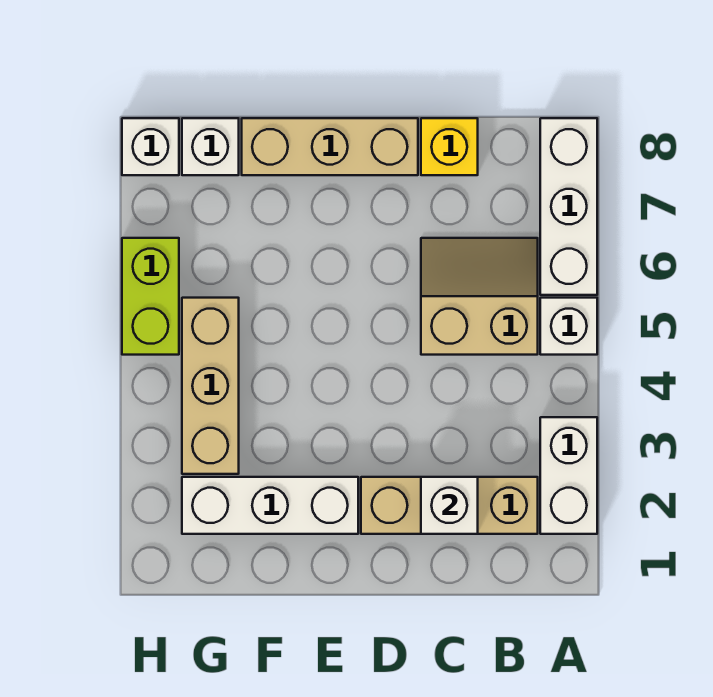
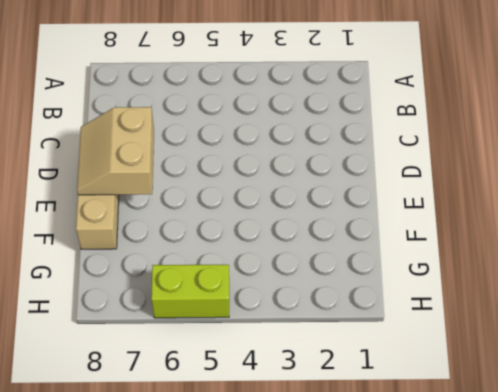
tan 2x2 slope [77,107,154,195] -> tan 2x2 slope moved to [421,238,538,355]
none -> white 1x2 brick [540,417,597,534]
none -> white 1x1 brick [540,298,597,355]
none -> white 1x3 brick [540,118,597,295]

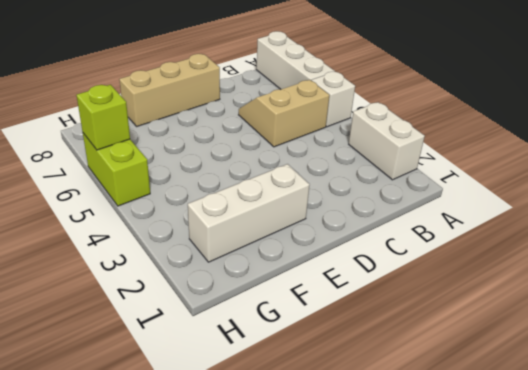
lime 1x1 brick [77,85,130,150] -> none
none -> tan 1x3 brick [361,477,538,534]
none -> yellow 1x1 brick [421,118,478,175]
none -> tan 1x3 brick [182,298,239,474]

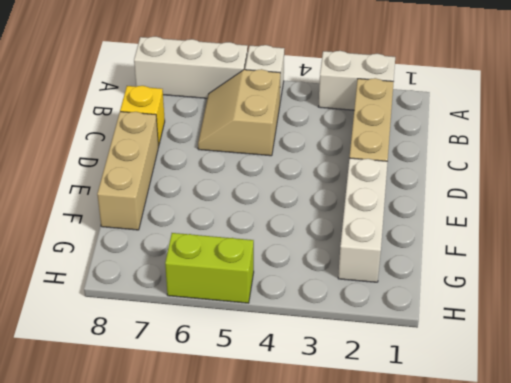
none -> tan 1x3 brick [182,298,239,474]
none -> white 1x1 brick [182,118,239,175]
none -> white 1x1 brick [122,118,179,175]

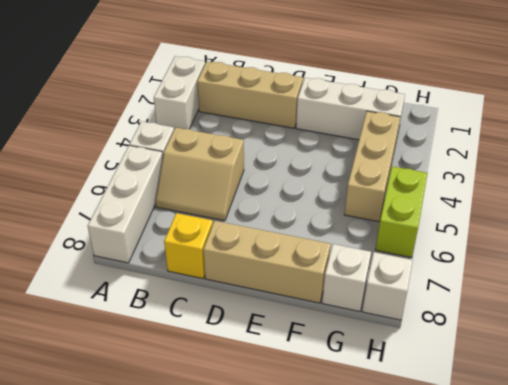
none -> white 1x1 brick [421,477,478,534]

